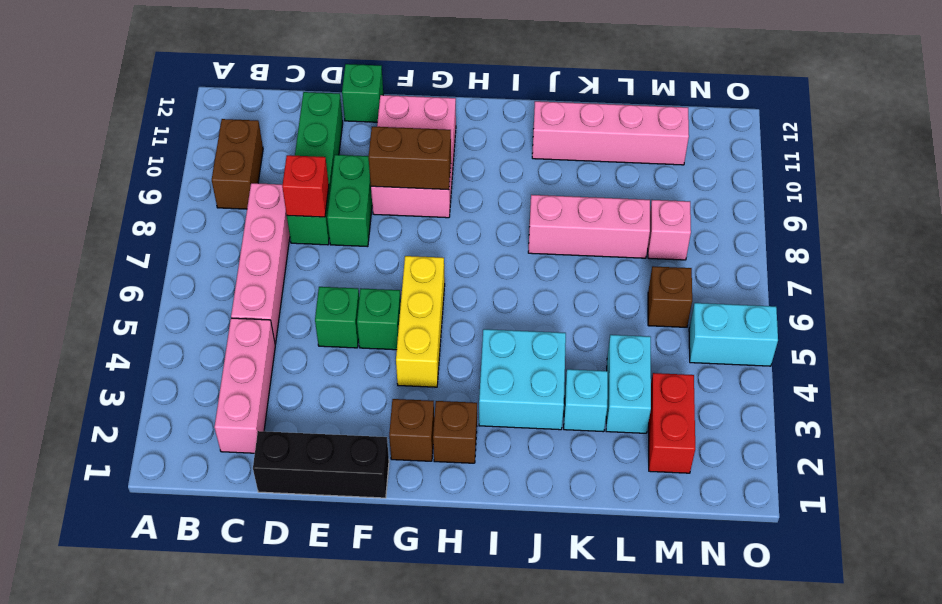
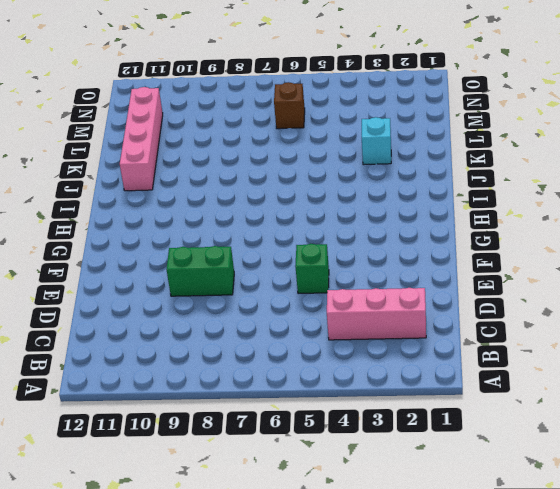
none -> brown 1x2 brick [212,119,263,209]
none -> pink 1x4 brick [231,183,290,344]
none -> black 1x3 brick [253,431,389,498]

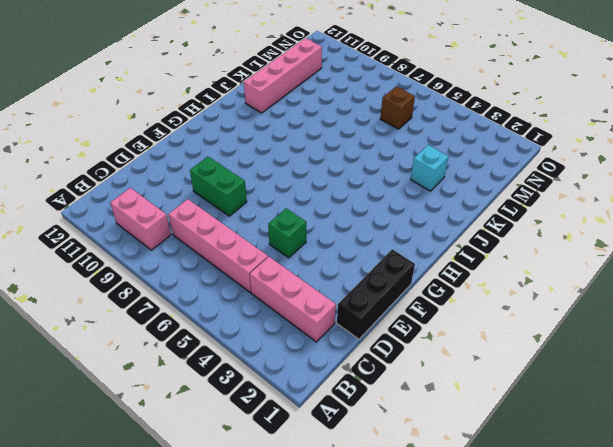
pink 1x2 brick [110,188,171,250] -> brown 1x2 brick [212,119,263,209]
none -> green 1x4 brick [287,92,343,245]
none -> green 1x1 brick [342,64,383,122]
none -> green 1x1 brick [357,289,401,350]

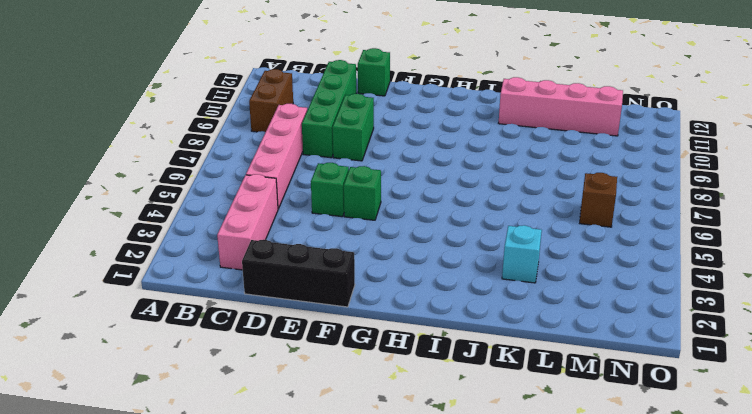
none -> pink 2x3 brick [371,95,456,218]
none -> brown 1x1 brick [389,399,434,461]
none -> yellow 1x3 brick [396,256,445,387]

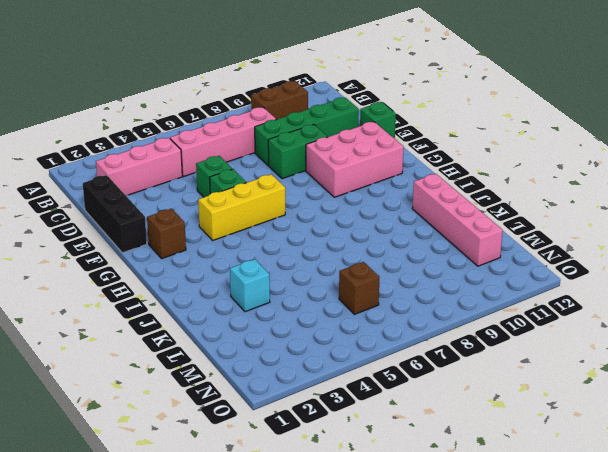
none -> brown 1x1 brick [433,401,477,463]
none -> cyan 2x2 brick [479,329,566,430]
none -> pink 1x3 brick [528,195,650,258]

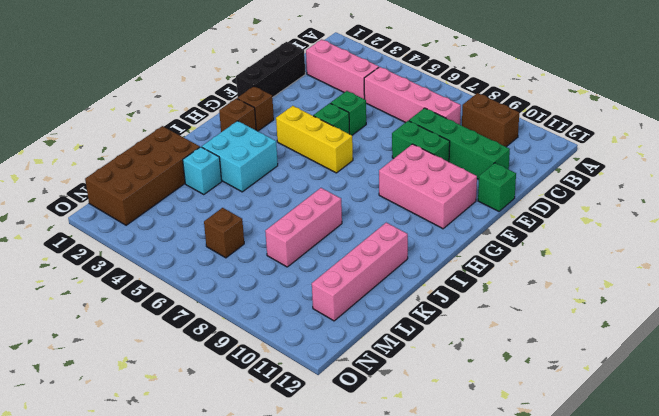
brown 2x4 brick [85,126,200,225] -> red 1x2 brick [649,373,695,473]
none -> cyan 1x2 brick [606,335,651,433]
none -> pink 1x1 brick [648,200,691,260]
none -> cyan 1x2 brick [689,303,778,366]

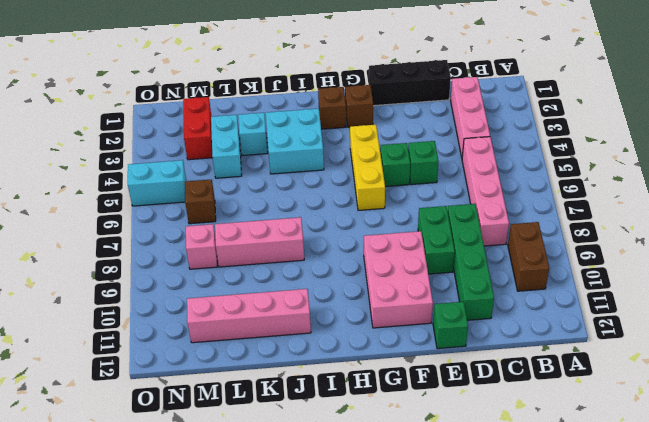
none -> red 1x1 brick [282,155,329,217]
none -> brown 1x2 brick [369,127,451,190]

